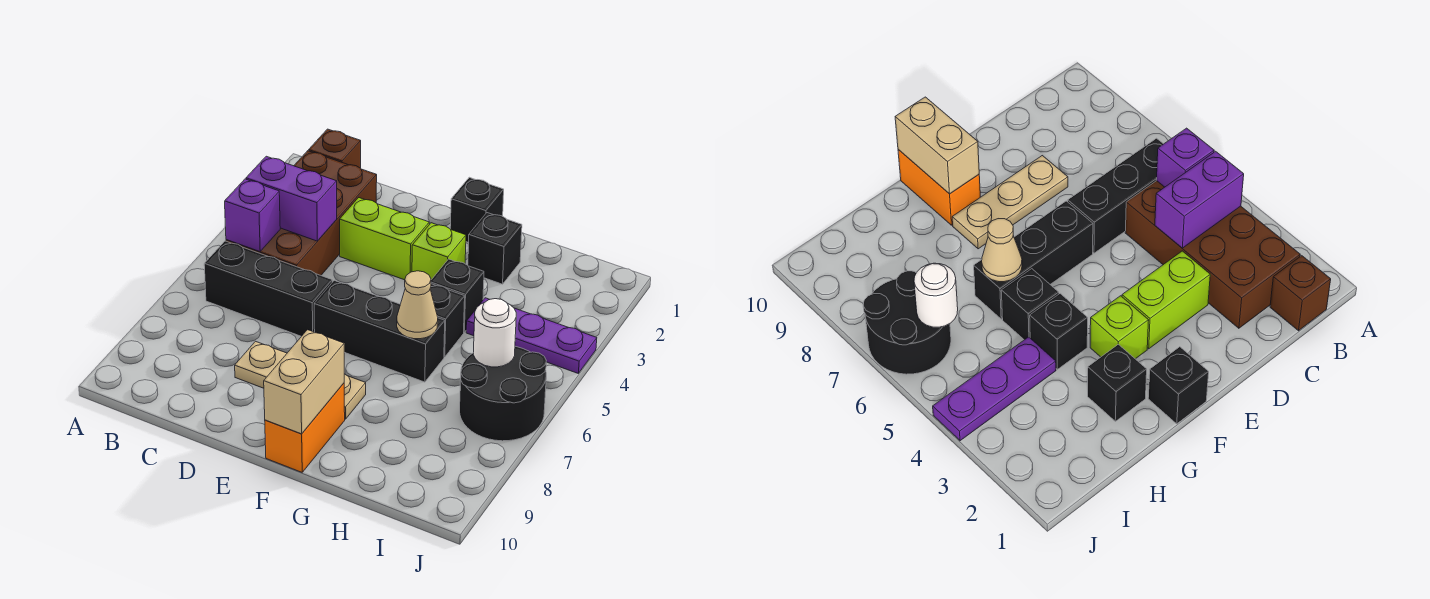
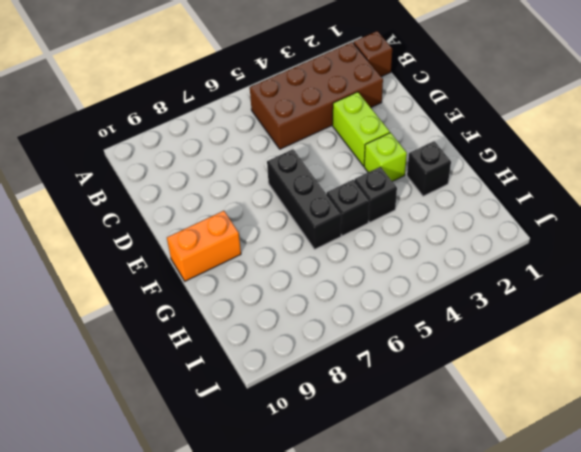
none -> black 1x3 brick [204,241,332,336]
none -> tan 1x3 plate [235,341,366,419]
none -> black 1x1 brick [450,177,504,243]

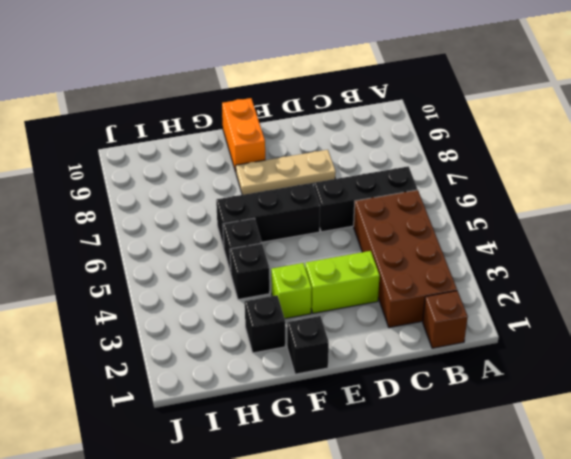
none -> purple 1x3 plate [466,298,597,373]
none -> black 2x2 round brick [460,346,546,441]
none -> purple 1x2 brick [246,156,337,241]

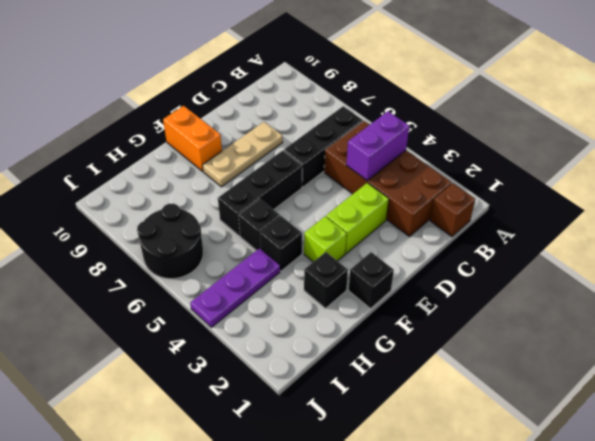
none -> purple 1x1 brick [225,179,280,251]
none -> tan 1x2 brick [264,330,344,434]
none -> tan 1x1 cone [397,271,438,339]

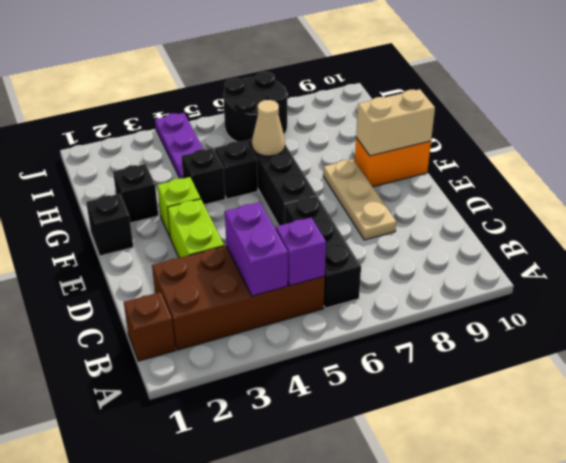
none -> white 1x1 round brick [473,299,516,367]

